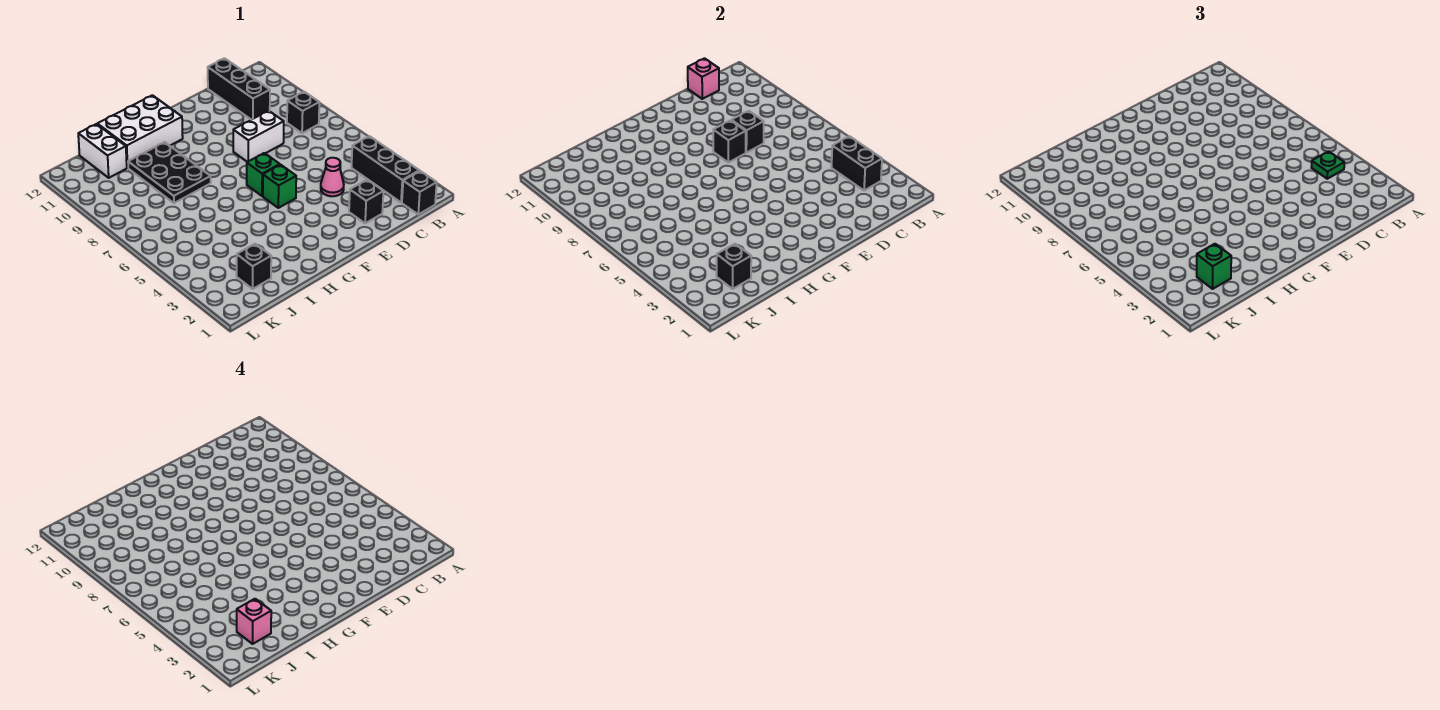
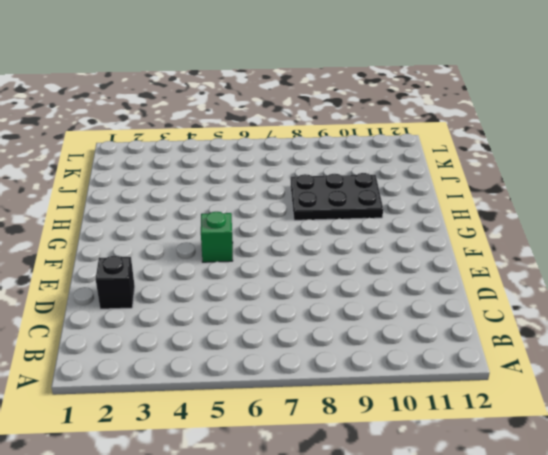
none -> black 1x1 brick [402,171,437,214]
none -> black 1x3 brick [351,136,419,202]
none -> black 1x1 brick [287,92,319,133]

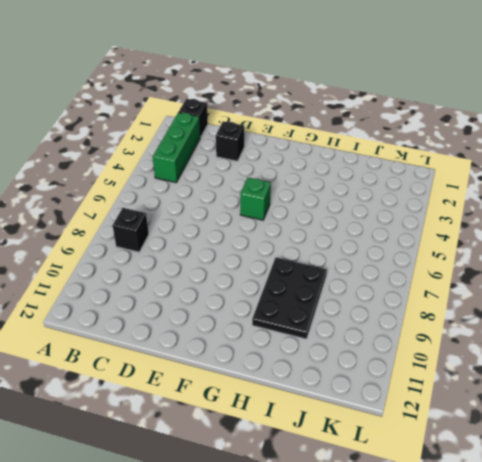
green 1x3 brick [153,112,200,183] -> black 1x3 brick [351,136,419,202]
none -> black 1x3 brick [208,58,270,120]
none -> pink 1x1 cone [321,158,344,196]
none -> white 1x2 brick [233,111,284,162]

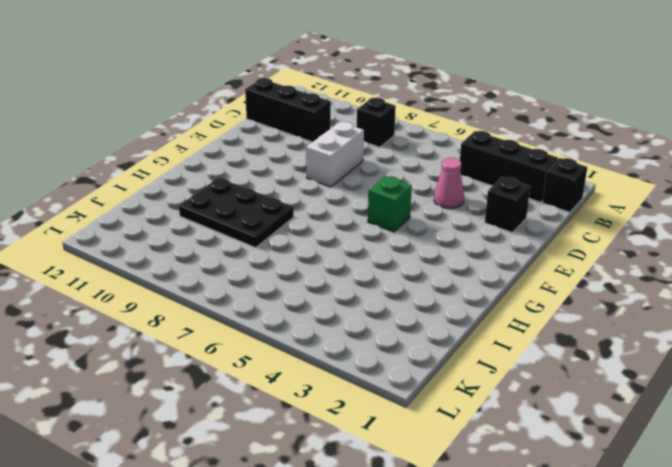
none -> green 1x1 brick [247,153,280,196]
none -> white 2x3 brick [97,95,183,168]
none -> black 1x1 brick [237,244,271,289]

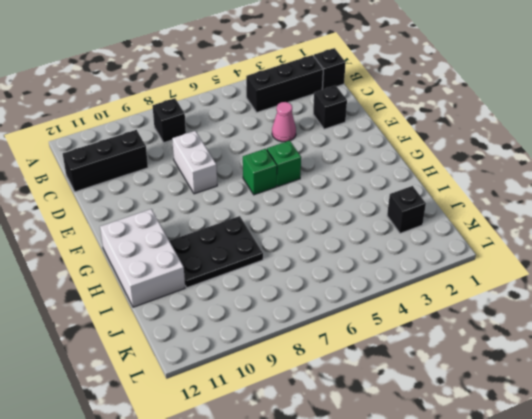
none -> white 1x2 brick [78,124,127,178]
none -> black 1x2 brick [831,136,882,191]
none -> pink 1x1 brick [688,58,719,99]

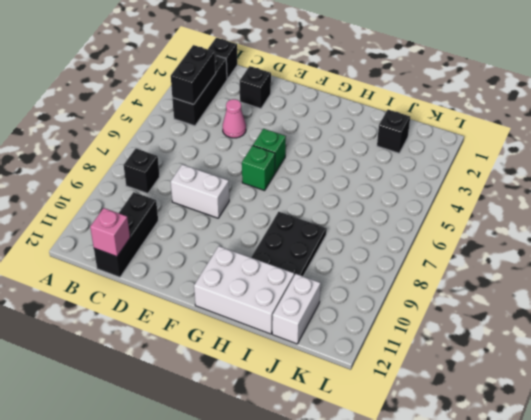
none -> black 1x1 brick [731,111,764,153]
none -> black 1x1 brick [713,120,746,162]
none -> black 1x1 brick [717,244,751,289]

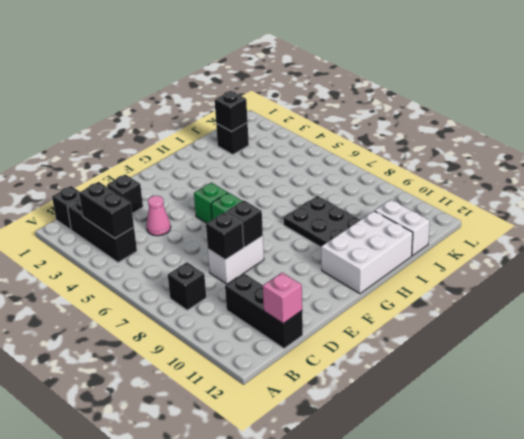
none -> green 1x1 plate [1311,151,1344,179]
none -> green 1x1 brick [1197,244,1231,289]
none -> pink 1x1 brick [237,599,271,644]

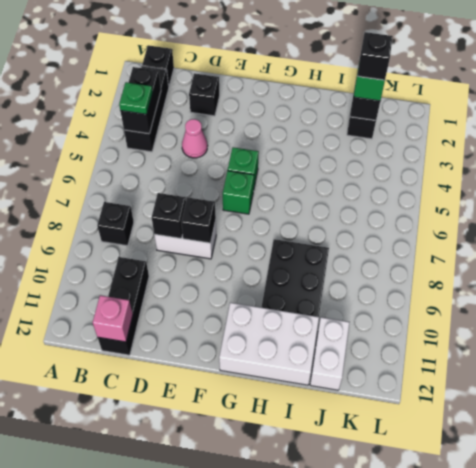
black 1x1 brick [357,32,393,80] -> pink 1x1 brick [237,599,271,644]

